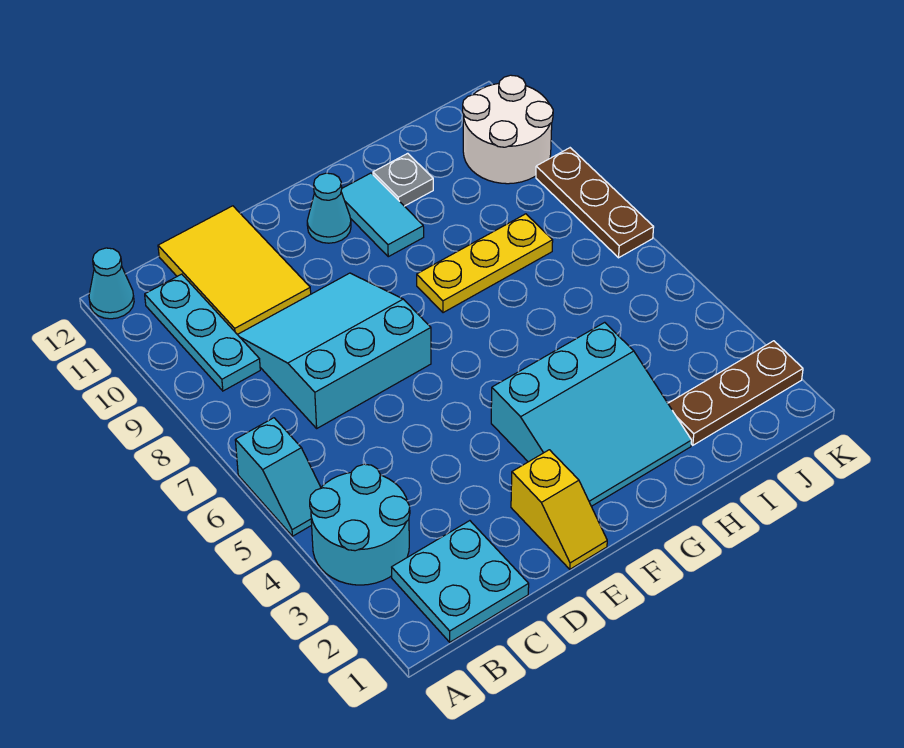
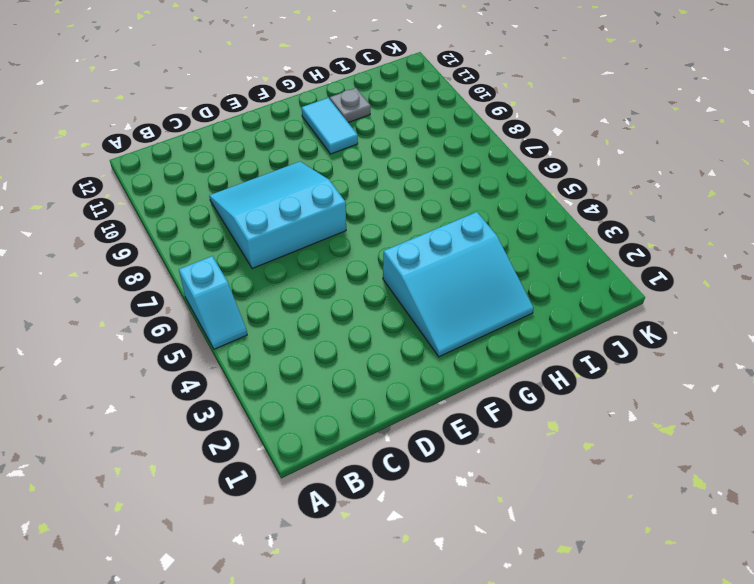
none -> cyan 2x2 round brick [310,464,410,585]
none -> cyan 1x1 cone [89,248,134,319]
none -> cyan 2x2 plate [392,521,529,642]

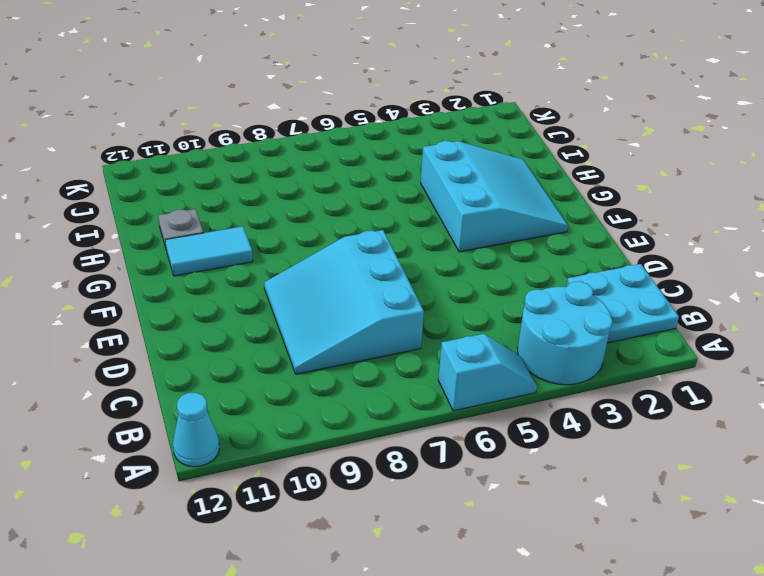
none -> cyan 1x3 plate [145,274,260,391]
none -> yellow 2x3 tile [158,206,311,334]
none -> yellow 1x2 slope [511,450,607,569]

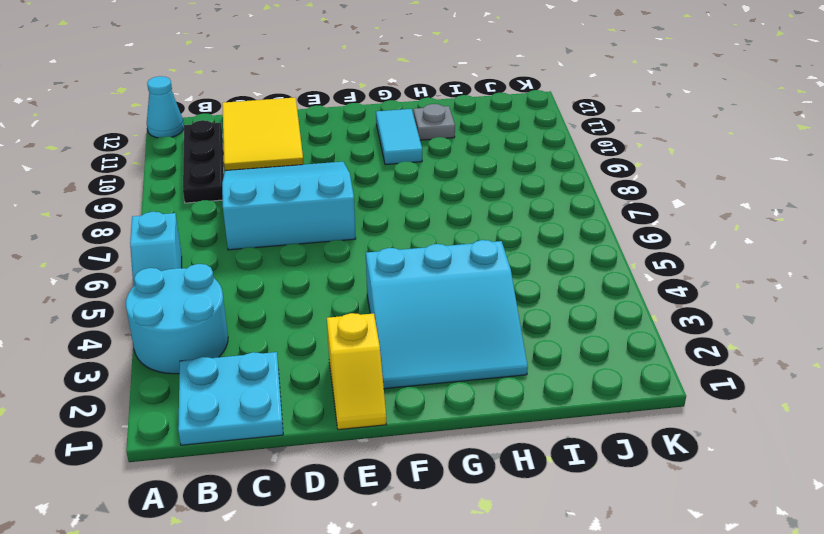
black 1x3 plate [183,120,224,203] -> cyan 1x3 plate [145,274,260,391]
none -> cyan 1x1 cone [307,173,351,243]
none -> yellow 1x3 plate [417,214,553,313]
none -> brown 1x3 plate [668,341,803,445]

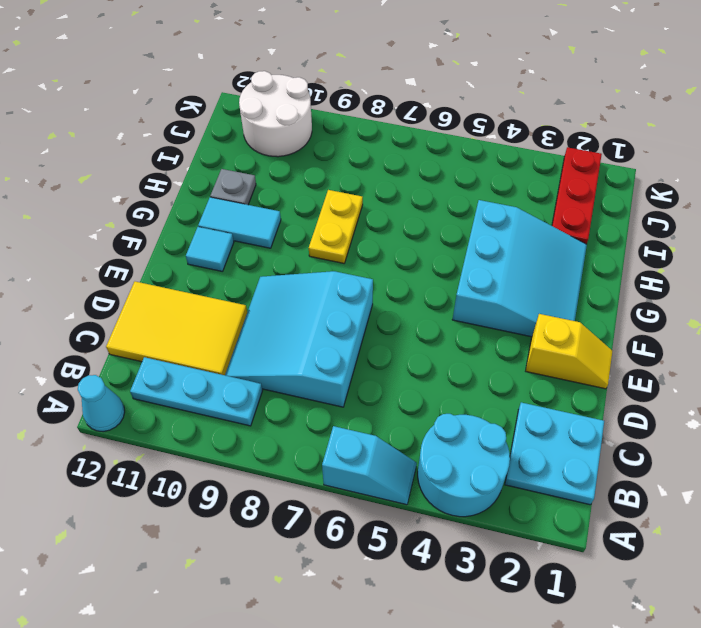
cyan 1x1 tile [186,227,234,272] -> cyan 1x1 cone [307,173,351,243]
yellow 1x2 plate [309,190,363,263] -> yellow 1x3 plate [417,214,553,313]
red 1x3 plate [552,147,602,244] -> brown 1x3 plate [668,341,803,445]
none -> brown 1x3 plate [536,148,654,258]

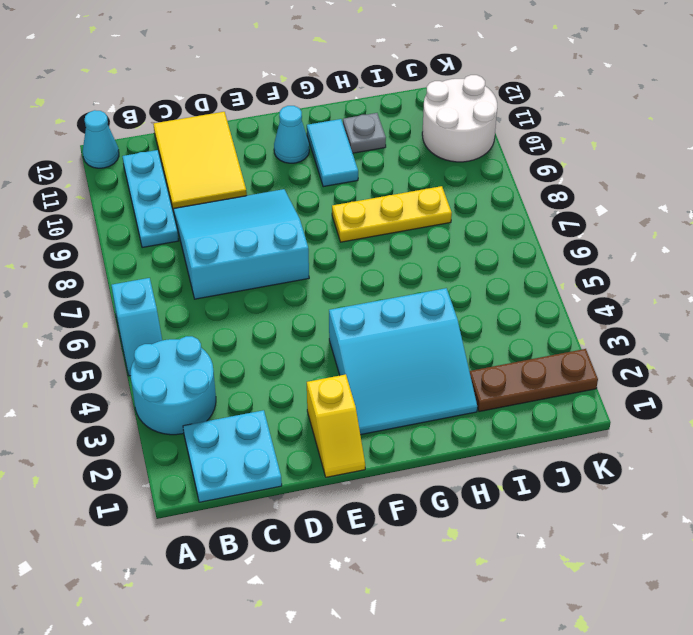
none -> brown 1x3 plate [536,148,654,258]

